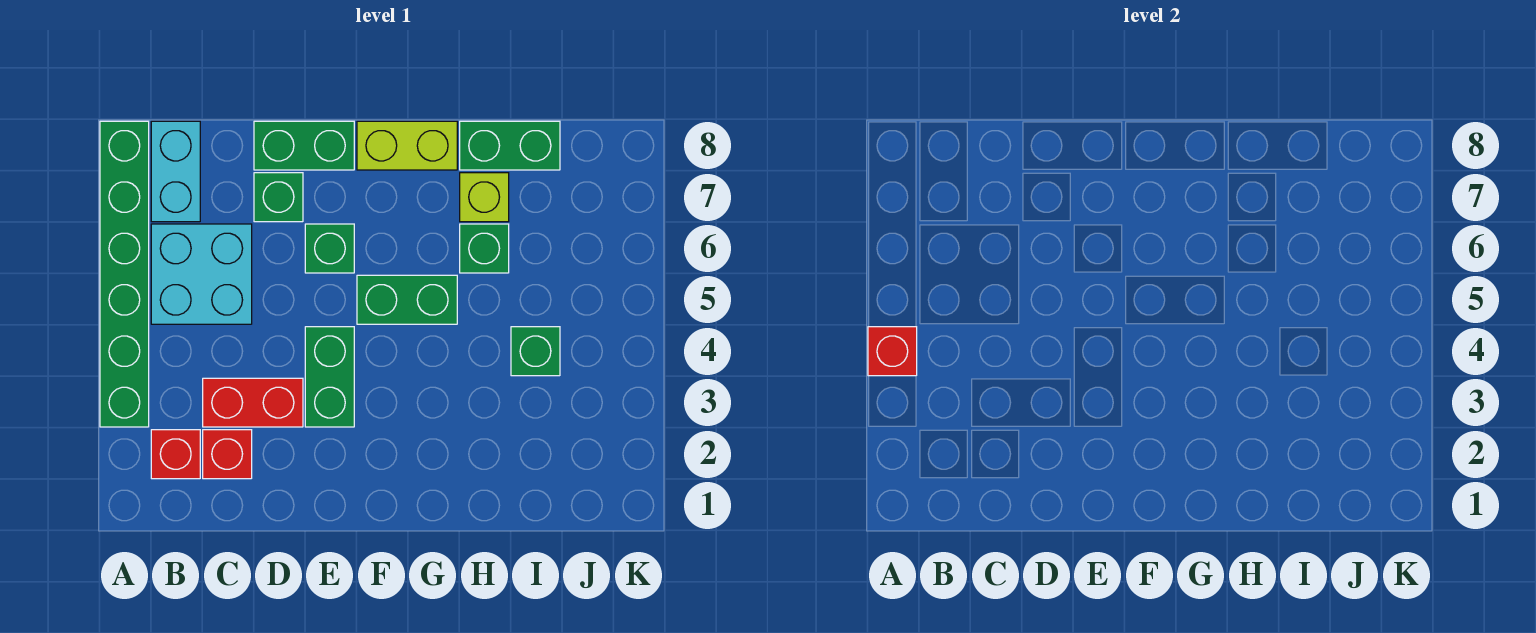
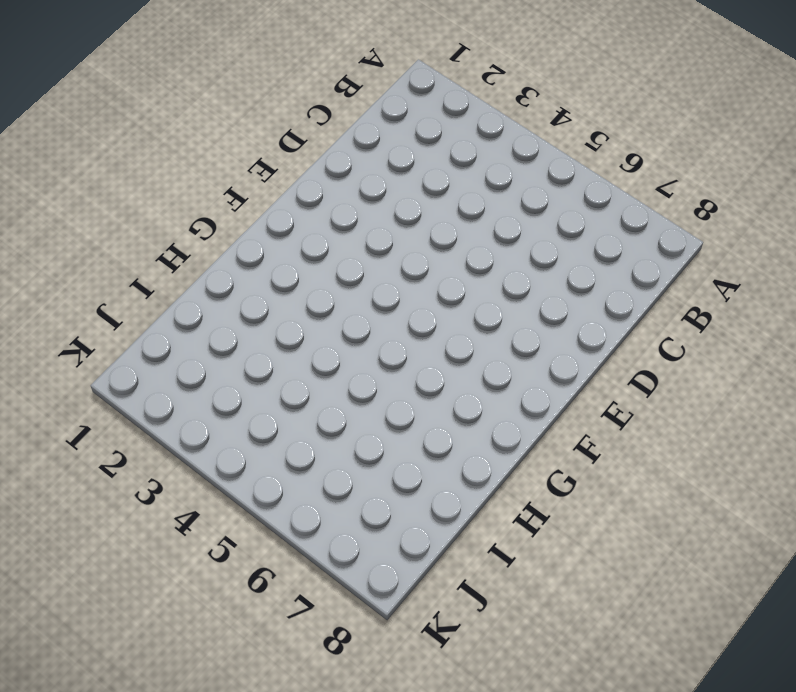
none -> green 1x6 brick [100,121,149,427]
none -> red 1x1 brick [151,430,200,479]
none -> cyan 2x2 brick [151,224,252,324]

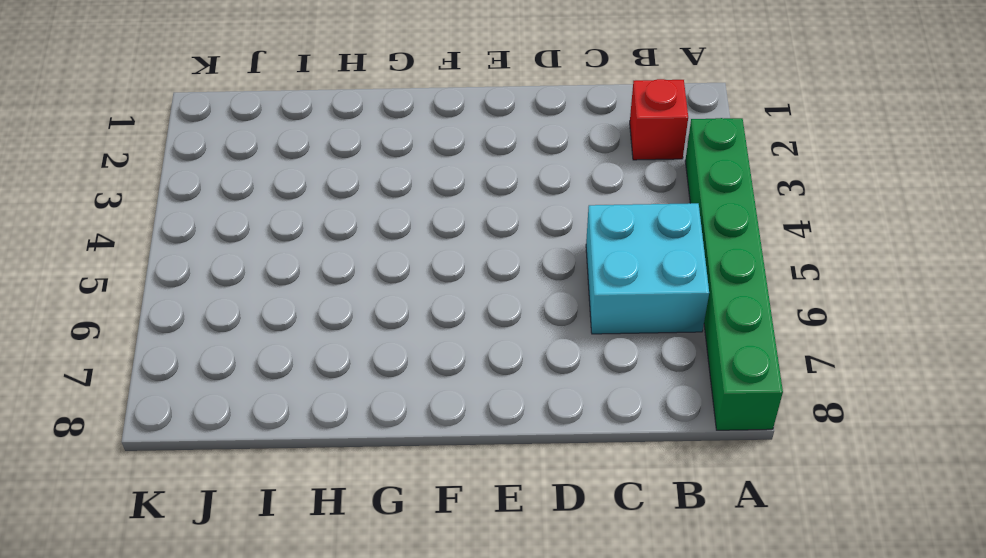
none -> cyan 1x2 brick [151,121,200,222]
none -> red 1x1 brick [203,430,252,479]
none -> red 1x2 brick [203,378,303,427]

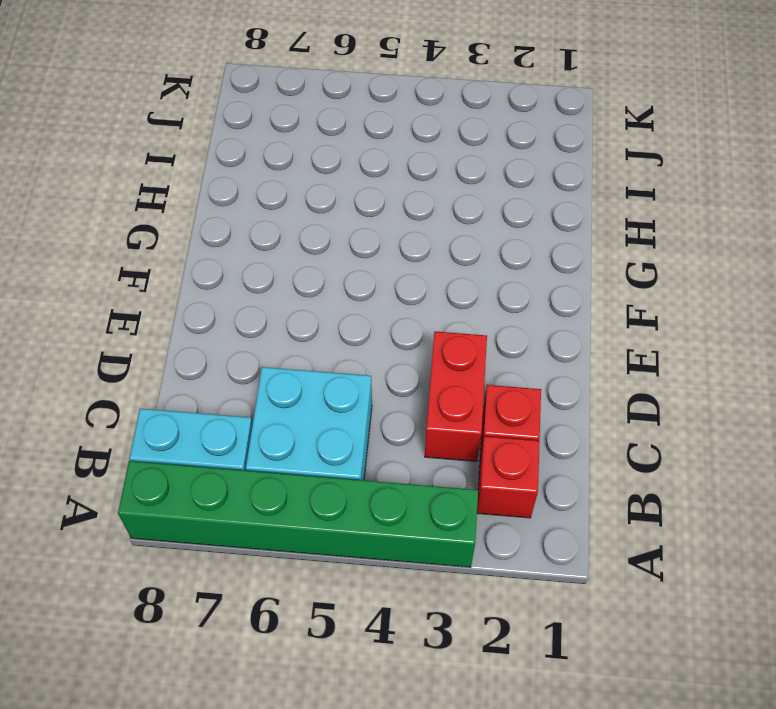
none -> green 1x1 brick [254,173,303,222]
none -> green 1x2 brick [254,121,354,170]
none -> green 1x2 brick [305,327,354,427]

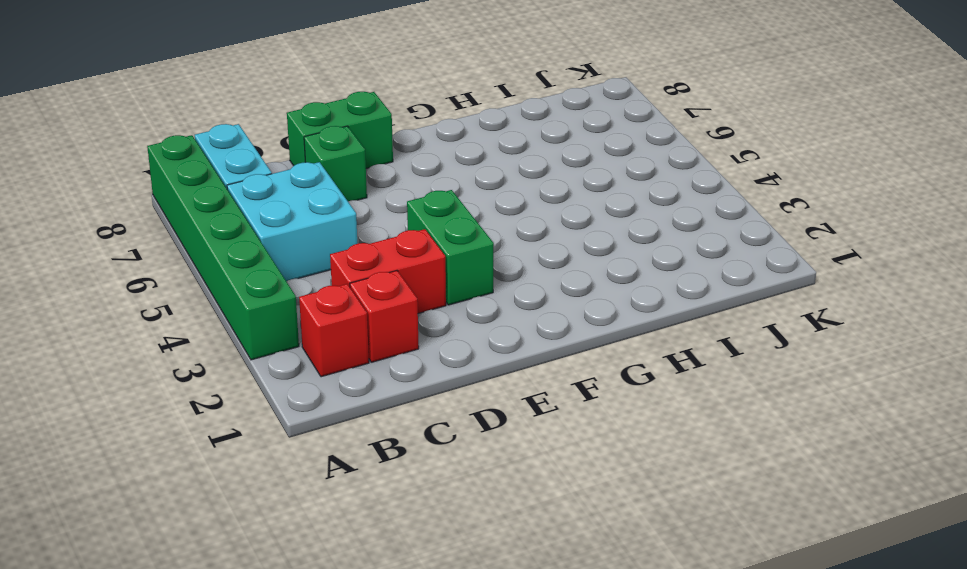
none -> green 1x1 brick [305,224,354,273]
none -> green 1x2 brick [357,275,457,324]
none -> lime 1x2 brick [357,121,457,170]

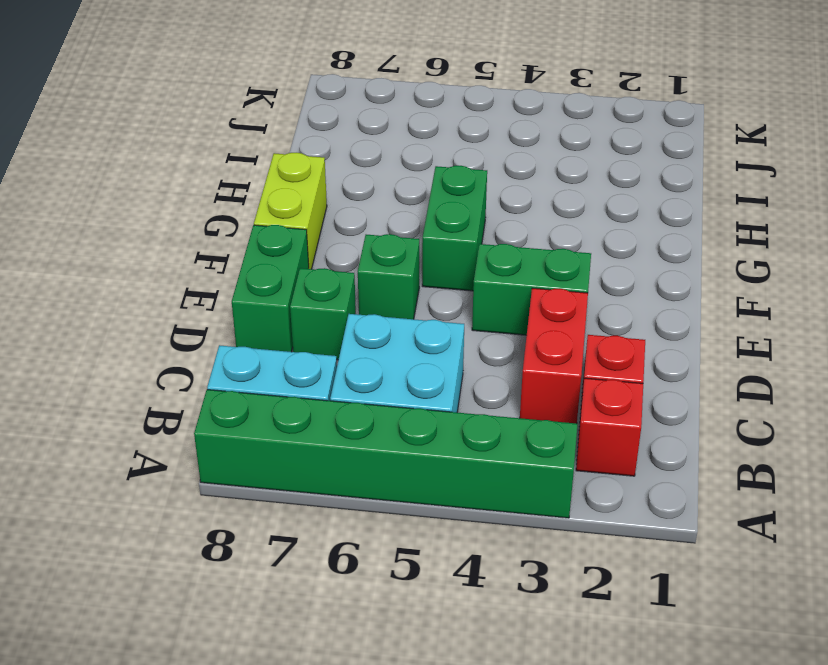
none -> green 1x1 brick [460,224,509,273]
none -> lime 1x1 brick [460,173,509,222]
none -> green 1x2 brick [460,121,560,170]

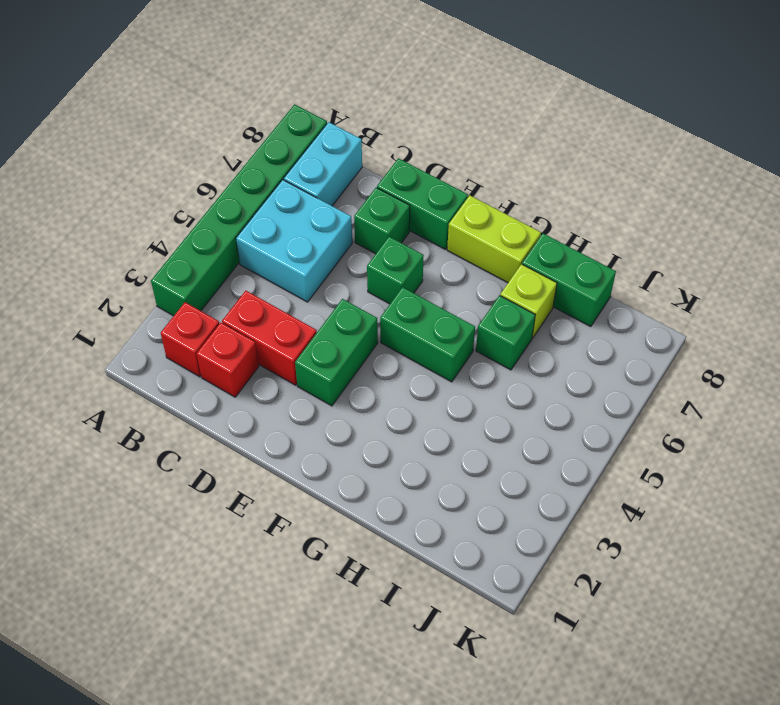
none -> green 1x1 brick [511,327,560,376]
none -> red 1x1 brick [868,327,917,376]

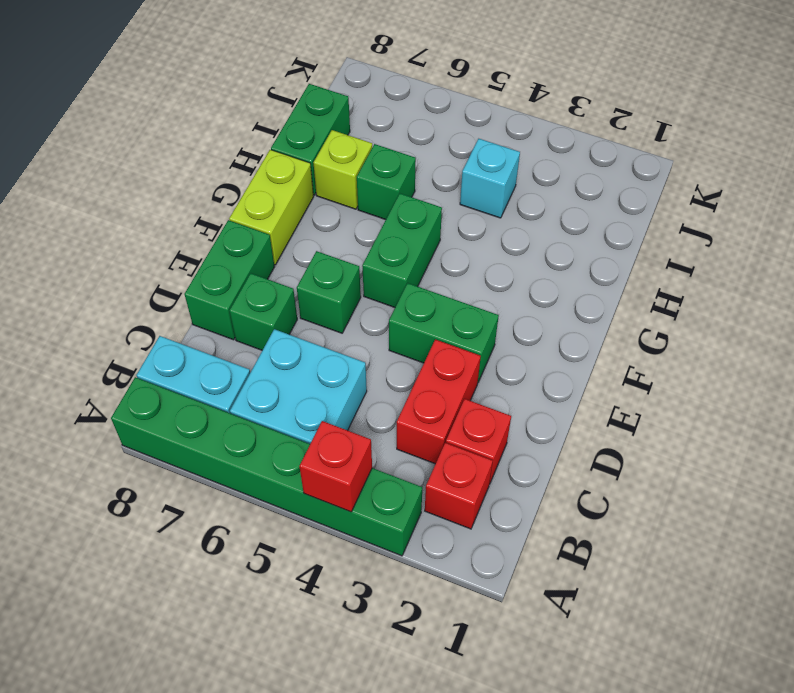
cyan 1x1 brick [460,139,520,218] -> green 1x1 brick [511,327,560,376]

